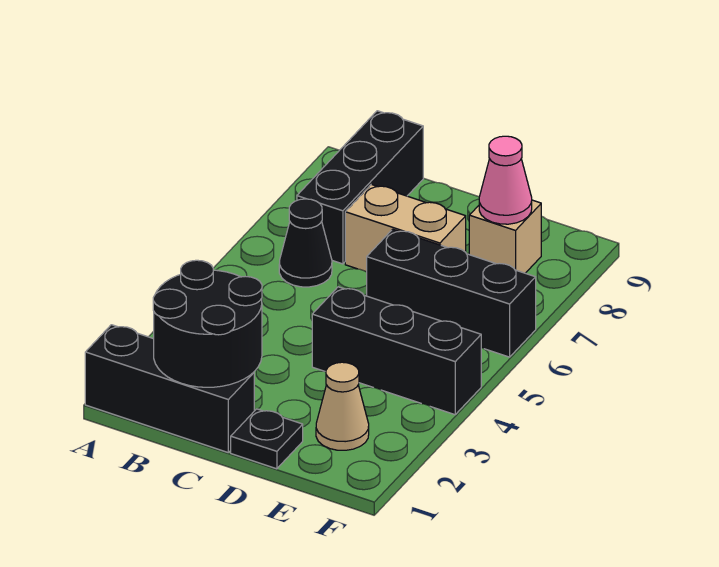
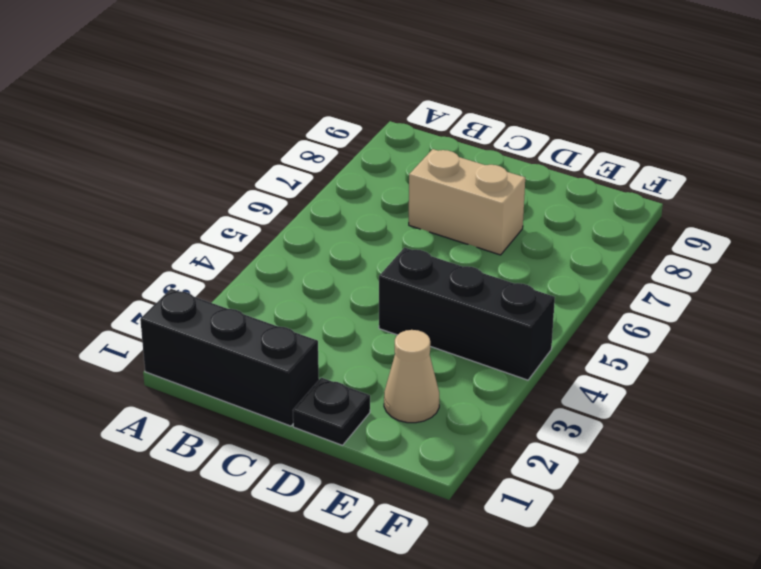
none -> black 1x1 cone [279,199,332,287]
none -> black 1x3 brick [297,111,423,264]

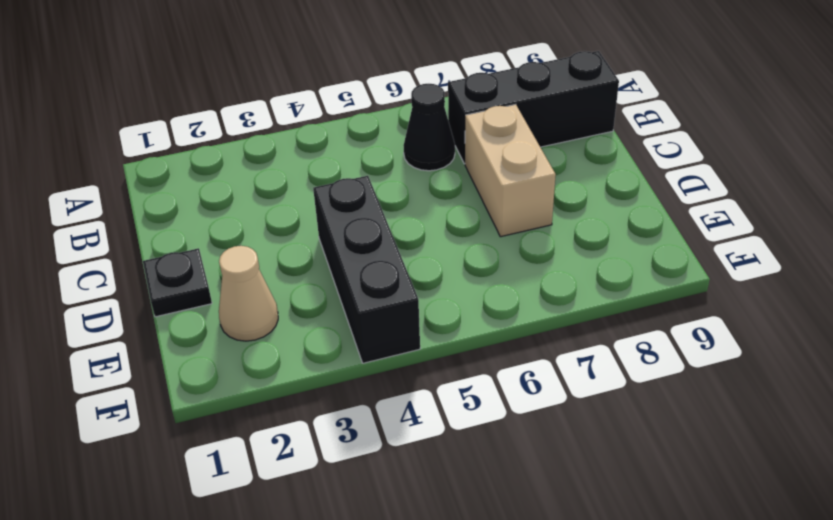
none -> black 1x3 brick [85,325,254,452]
none -> black 1x3 brick [367,229,536,357]

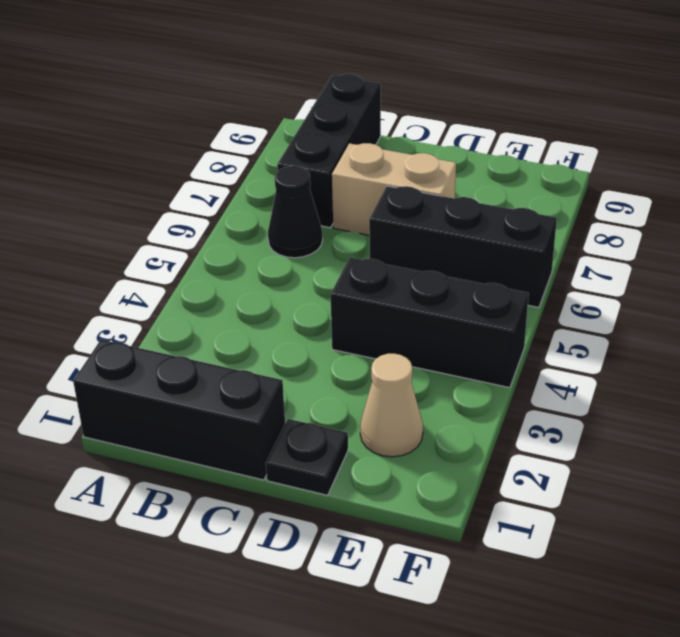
none -> tan 1x1 brick [469,200,541,273]
none -> black 2x2 round brick [153,260,262,387]

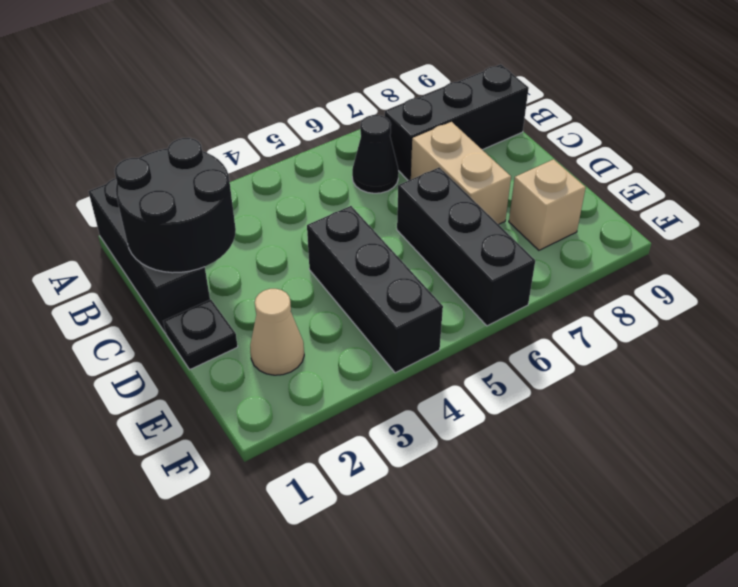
none -> pink 1x1 cone [479,136,532,224]

